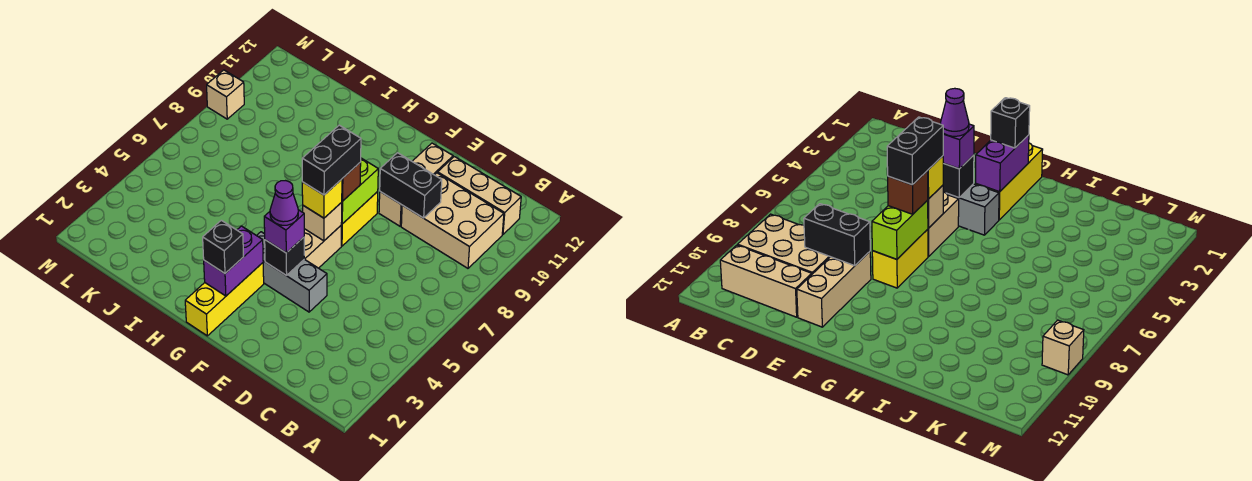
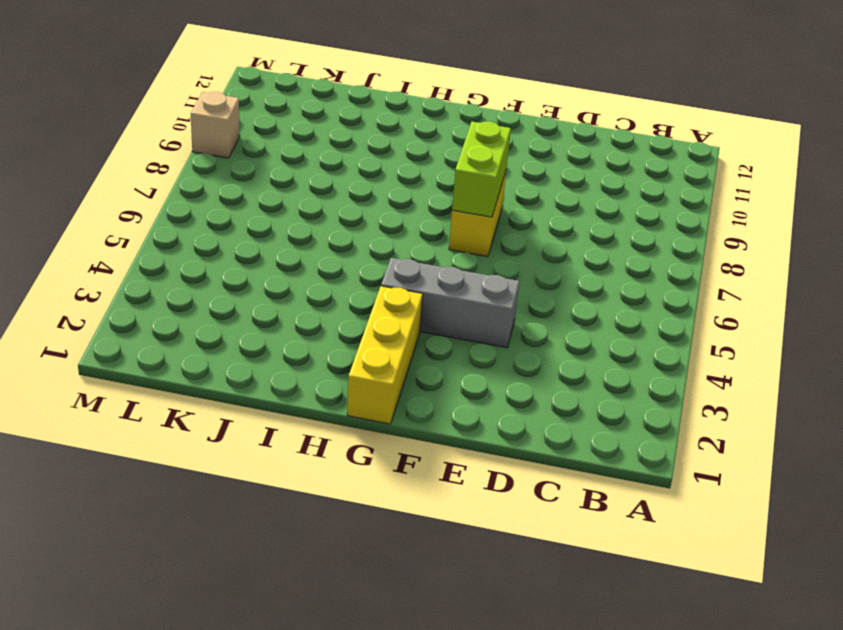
none -> tan 2x3 brick [401,173,504,268]
none -> tan 1x3 brick [438,156,521,234]
none -> tan 1x3 brick [379,143,453,226]

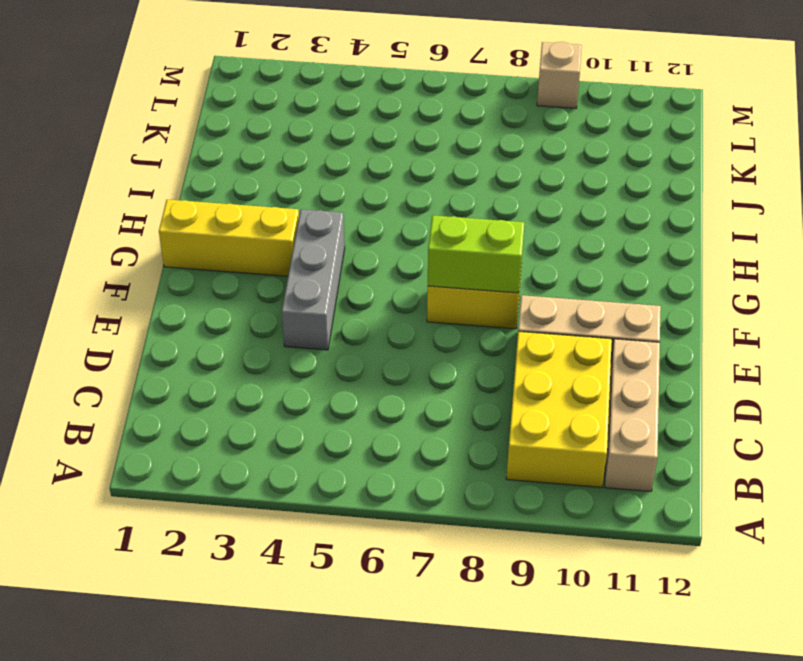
yellow 2x3 brick [506,331,612,487] -> tan 2x3 brick [401,173,504,268]
none -> tan 1x2 brick [304,226,341,268]
none -> black 1x2 brick [380,153,442,218]
none -> black 1x1 brick [265,237,304,275]

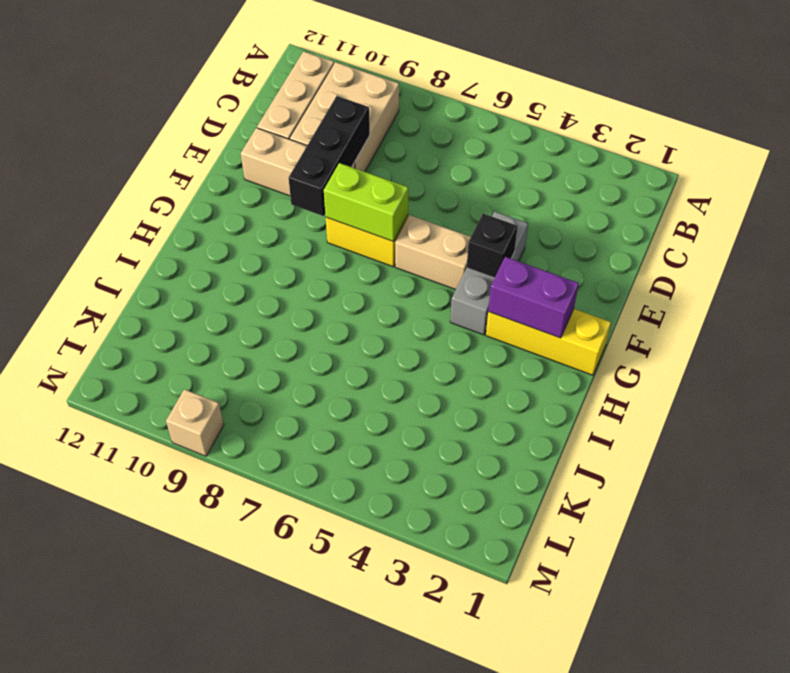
black 1x3 brick [289,96,370,216] -> black 1x2 brick [380,153,442,218]
none -> tan 1x1 brick [303,202,342,241]
none -> purple 1x1 brick [264,210,304,253]
none -> yellow 1x1 brick [302,179,342,218]

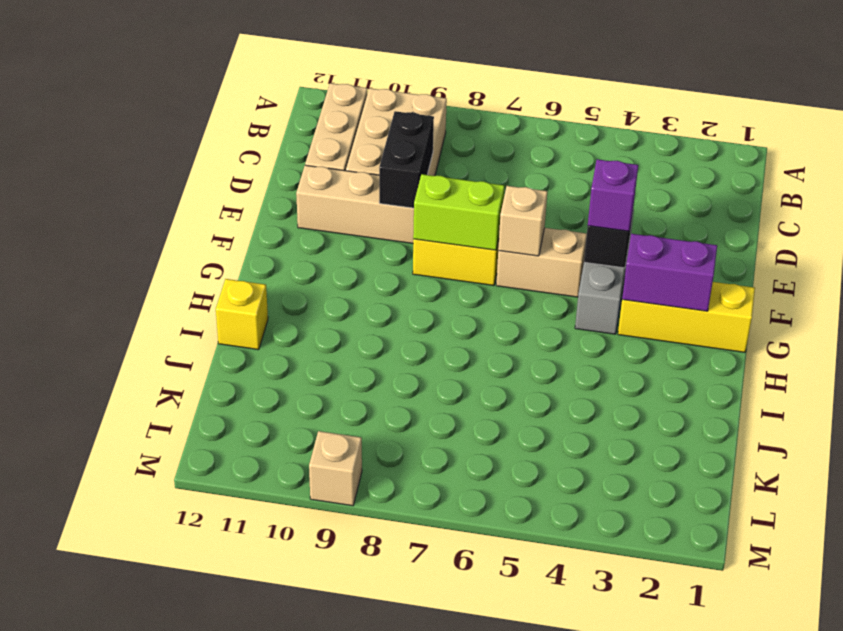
yellow 1x1 brick [216,279,268,350] -> yellow 1x1 brick moved to [302,179,342,218]
none -> brown 1x1 brick [342,162,361,201]
none -> black 1x1 brick [203,220,244,273]
none -> purple 1x1 cone [270,181,298,225]

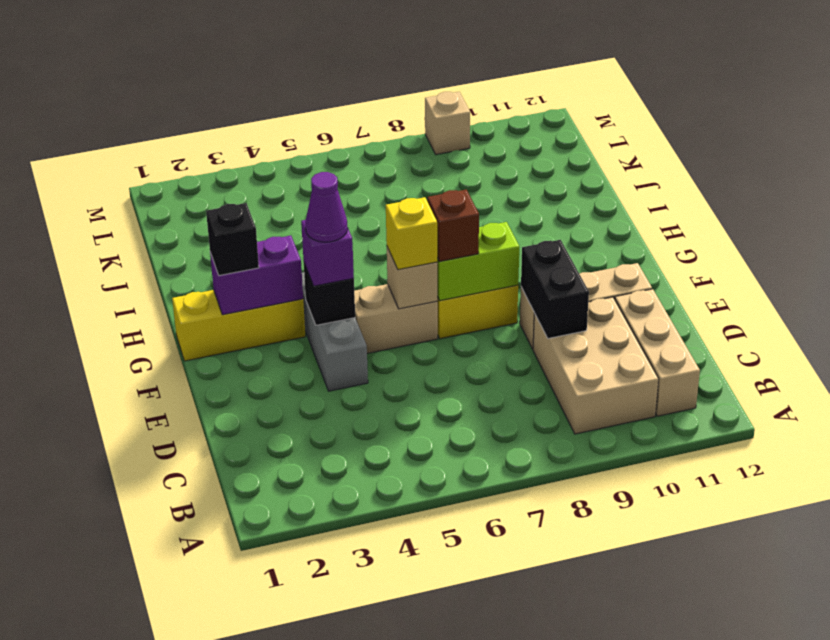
none -> black 1x2 brick [302,125,361,195]

